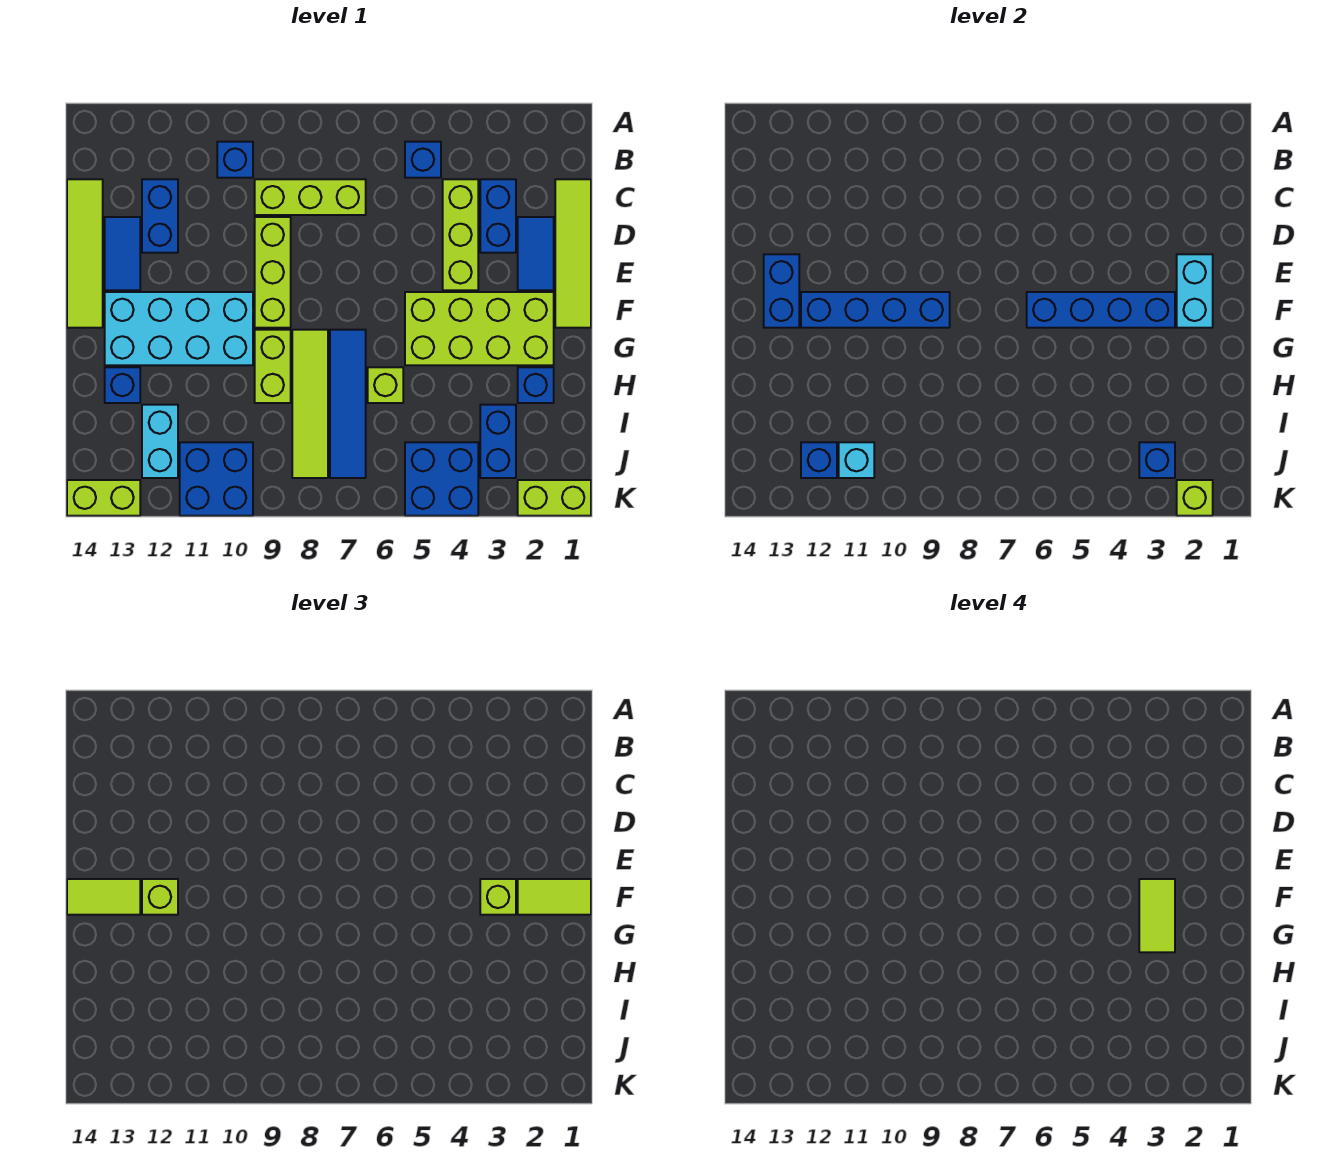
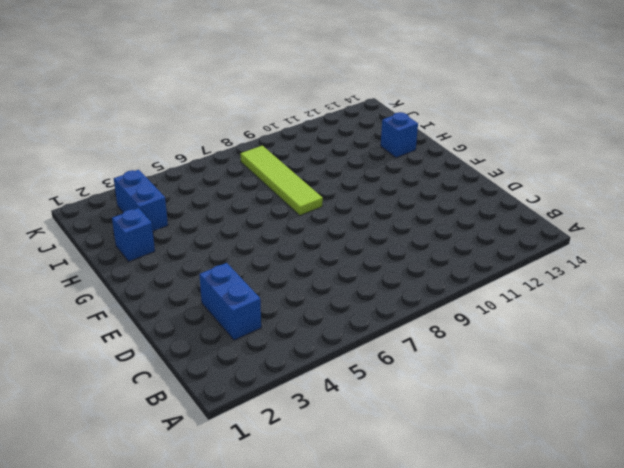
none -> blue 1x1 brick [405,142,441,178]
none -> blue 1x1 brick [217,142,253,178]
none -> lime 1x4 tile [555,179,591,328]
none -> lime 1x3 brick [443,179,478,290]

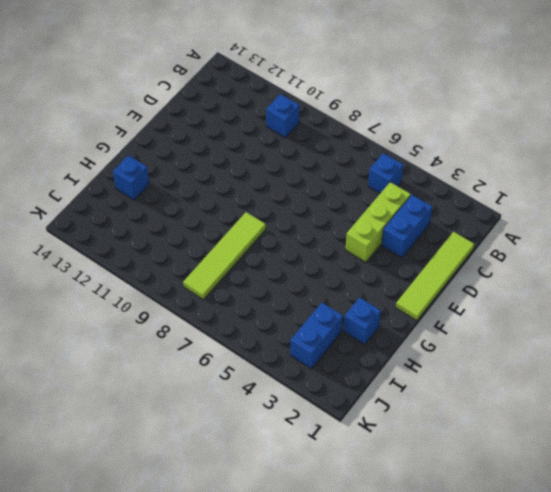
none -> lime 1x3 brick [255,179,366,215]
none -> blue 1x2 brick [142,179,178,253]
none -> lime 1x4 tile [67,179,103,328]
none -> blue 1x2 tile [518,217,554,290]

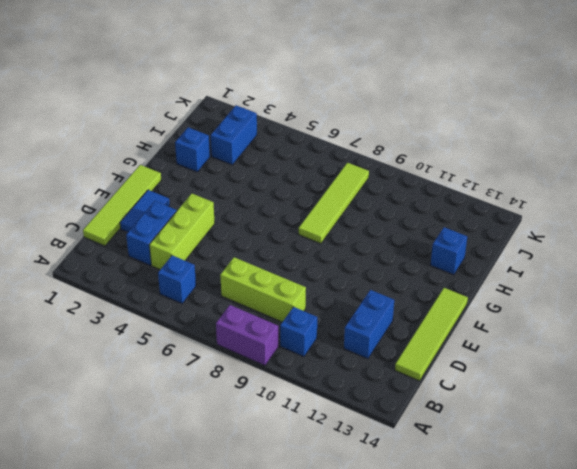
purple 1x2 brick [216,305,278,365] -> none
none -> lime 1x3 brick [255,217,291,328]
none -> blue 1x2 tile [105,217,140,290]
none -> lime 2x4 brick [405,292,554,365]
none -> cyan 2x4 brick [105,292,253,365]

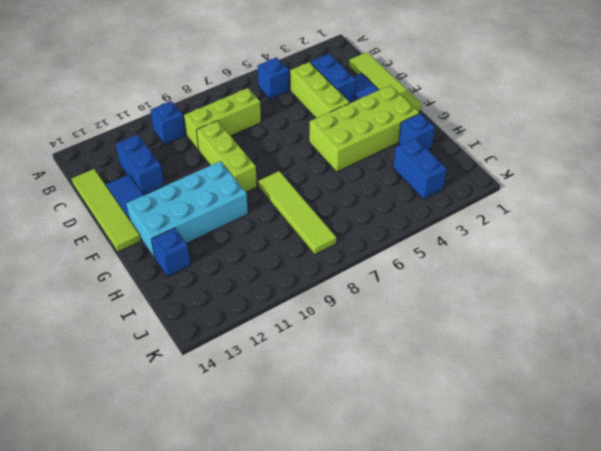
none -> blue 1x4 tile [330,330,366,478]
none -> lime 1x2 brick [255,330,291,403]
none -> lime 1x1 brick [368,367,403,403]
none -> cyan 1x2 brick [142,405,178,478]

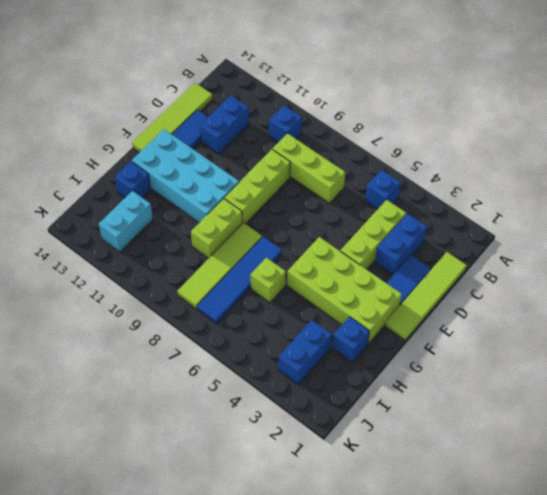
none -> blue 2x2 brick [405,442,478,516]
none -> blue 2x2 brick [180,442,253,516]
none -> lime 1x2 brick [518,480,591,516]
none -> lime 1x2 brick [67,480,140,516]

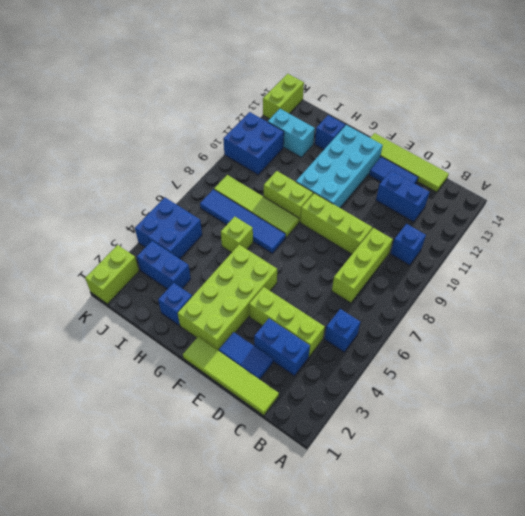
none -> cyan 1x2 brick [1177,254,1213,328]
none -> blue 1x2 brick [764,254,799,328]
none -> blue 1x4 brick [1027,292,1175,328]
none -> blue 1x4 brick [801,292,950,328]

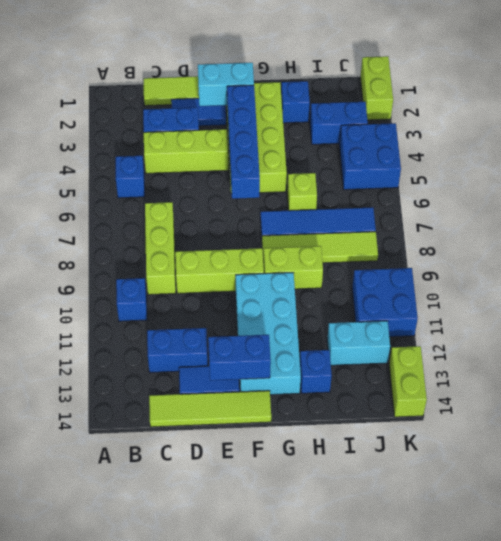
none -> blue 1x4 brick [801,292,950,328]
none -> blue 1x1 brick [1139,442,1175,478]
none -> cyan 1x1 brick [839,442,874,478]
none -> blue 1x1 brick [801,442,837,478]

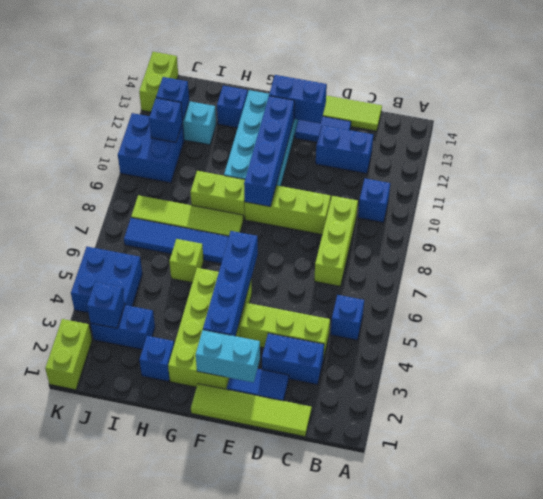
blue 1x1 brick [149,98,183,142] -> cyan 1x1 brick [839,442,874,478]
none -> lime 1x1 brick [1177,480,1213,516]
none -> lime 1x2 tile [518,879,591,915]
none -> lime 1x1 brick [480,879,516,915]
none -> lime 1x1 brick [142,879,178,915]

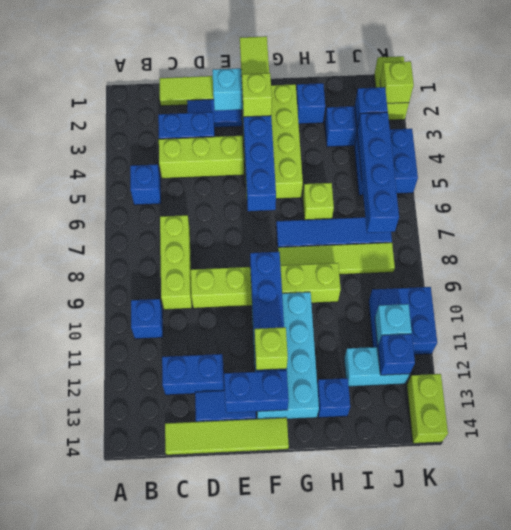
blue 1x4 brick [357,112,399,233] -> none
none -> lime 1x2 tile [67,879,140,915]
none -> lime 1x2 tile [1139,879,1175,952]

